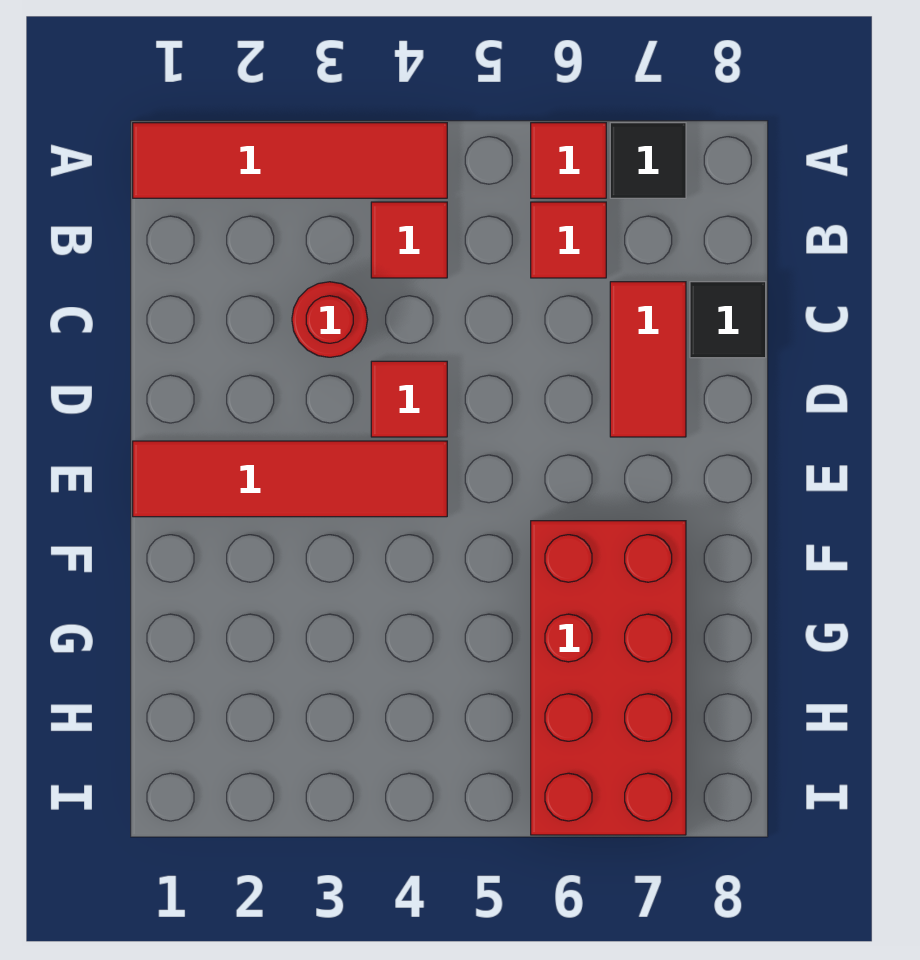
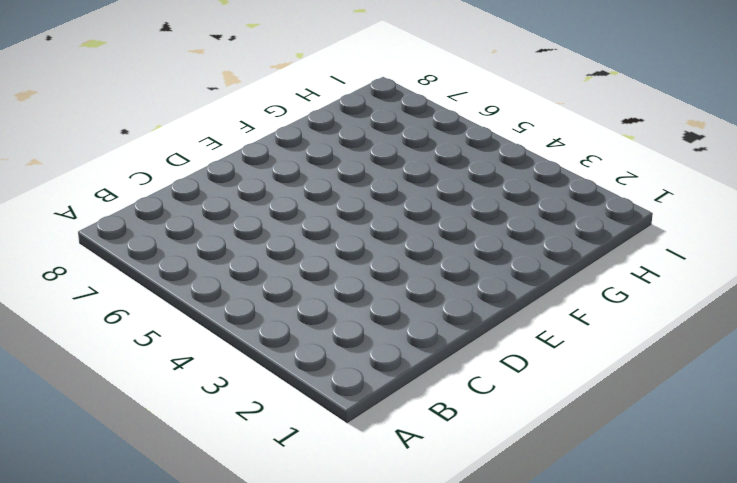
none -> red 1x4 tile [133,123,447,198]
none -> red 1x1 tile [531,123,606,198]

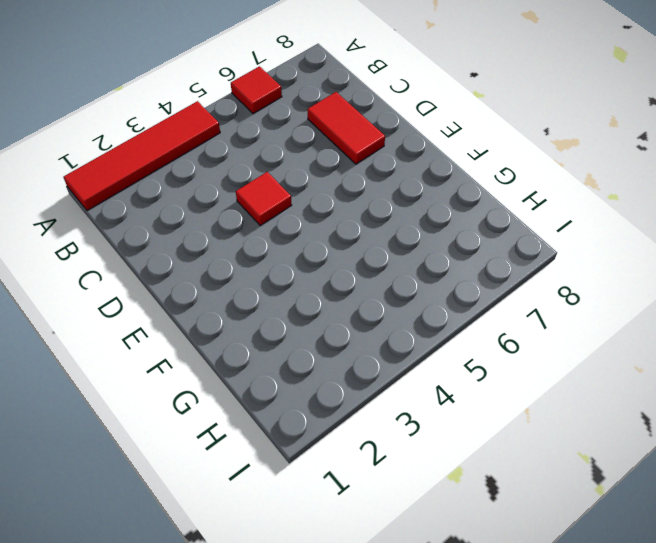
none -> black 1x1 tile [610,123,686,198]
none -> red 1x1 tile [371,202,447,278]

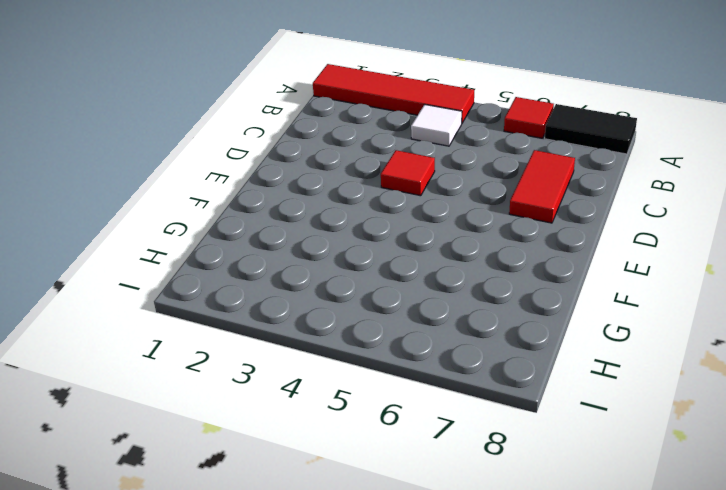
black 1x2 tile [545,104,637,154] -> black 1x1 tile [610,123,686,198]
white 1x1 tile [411,105,462,146] -> red 1x1 tile [371,202,447,278]
none -> red 1x1 tile [531,202,606,278]
none -> red 1x1 round brick [292,282,368,357]

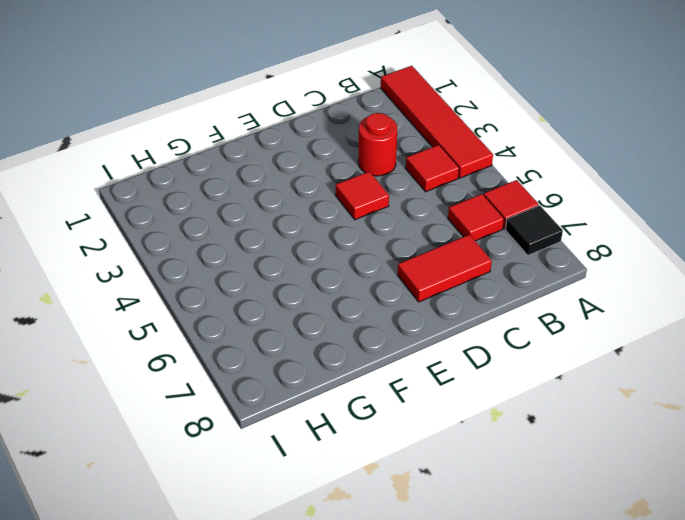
none -> black 1x1 tile [690,282,766,358]
none -> red 1x4 tile [133,441,447,517]

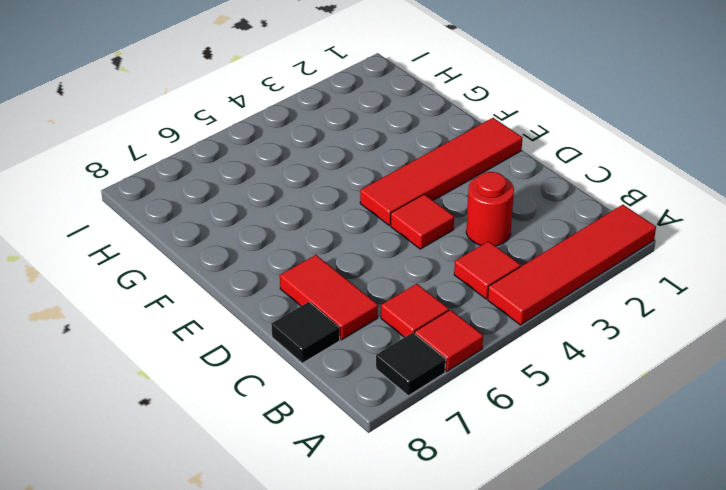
none -> red 2x4 brick [531,521,686,835]

